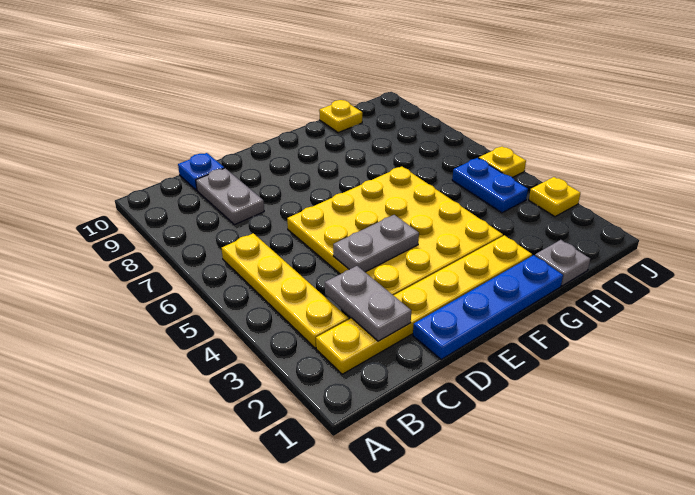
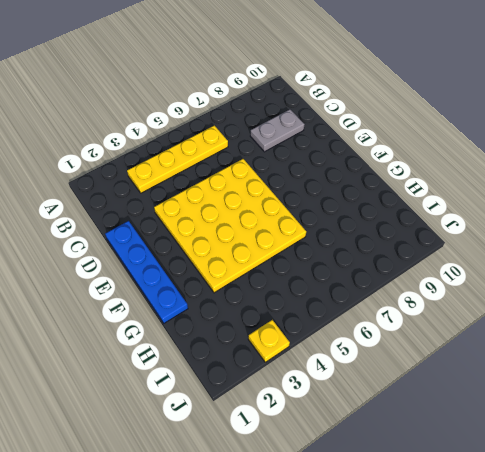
none -> yellow 1x6 plate [316,235,532,374]
none -> blue 1x1 plate [178,153,224,190]
none -> grey 1x1 plate [535,240,590,286]

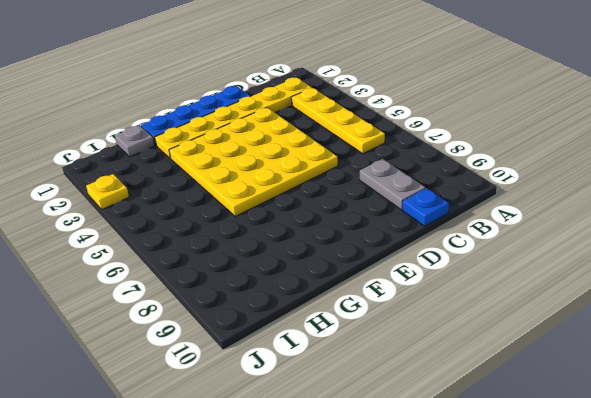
none -> yellow 1x1 plate [319,100,362,133]
none -> blue 1x2 plate [452,158,528,213]
none -> yellow 1x1 plate [479,147,526,178]

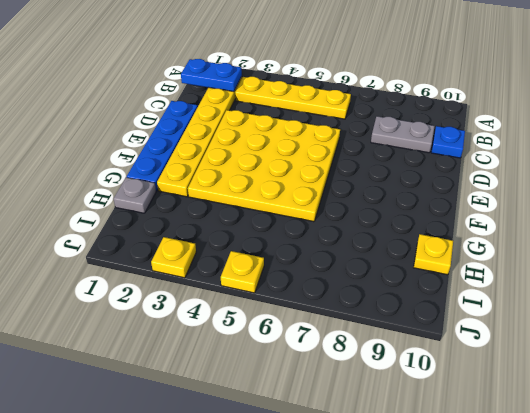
blue 1x2 plate [181,59,242,92] -> blue 1x2 plate moved to [452,158,528,213]
none -> grey 1x2 plate [325,266,411,341]
none -> grey 1x2 plate [333,215,419,272]

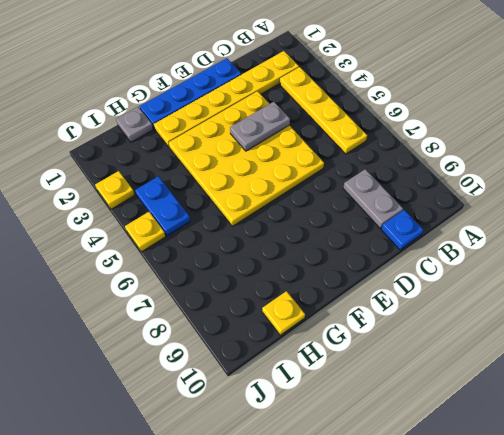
none -> grey 1x2 plate [325,266,411,341]

